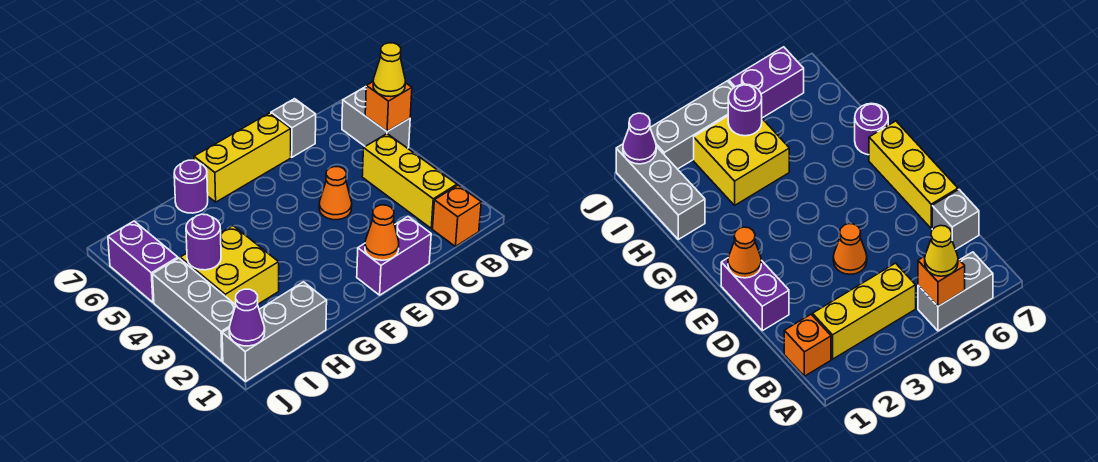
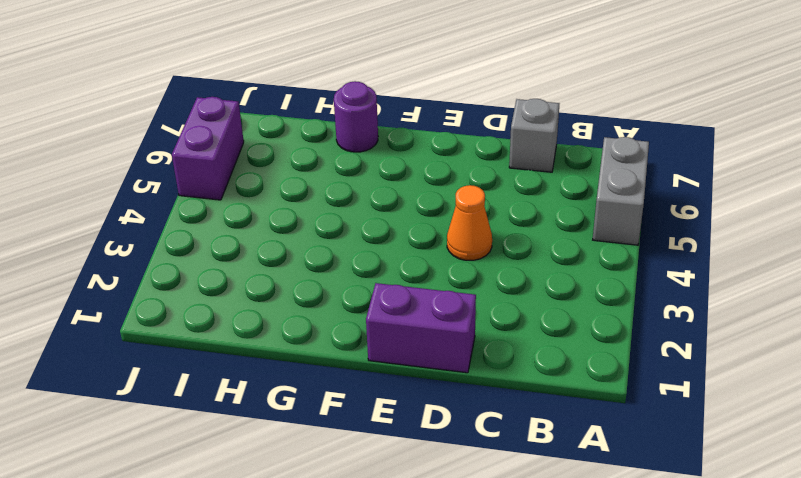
none -> orange 1x1 brick [433,185,481,247]
none -> yellow 1x3 brick [362,134,457,228]
none -> yellow 1x3 brick [194,113,291,202]

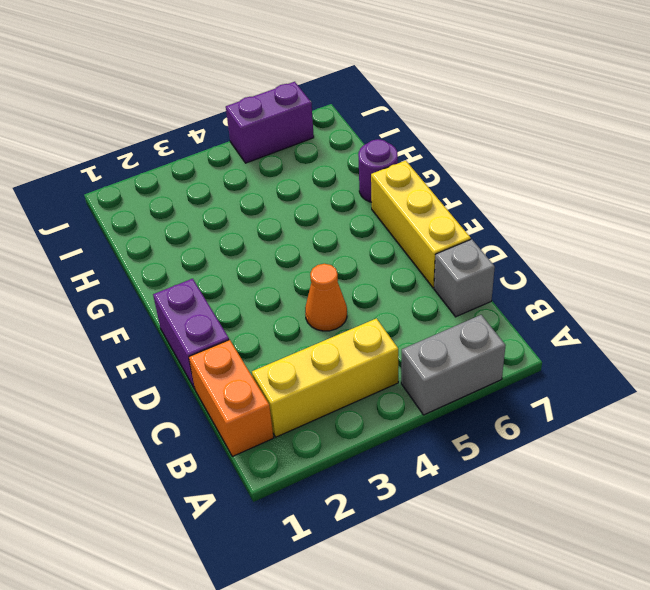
orange 1x2 brick [189,340,274,456] -> orange 1x1 brick [433,185,481,247]
none -> grey 1x3 brick [222,282,327,381]
none -> yellow 2x2 brick [180,226,279,305]
none -> grey 1x3 brick [153,258,236,361]

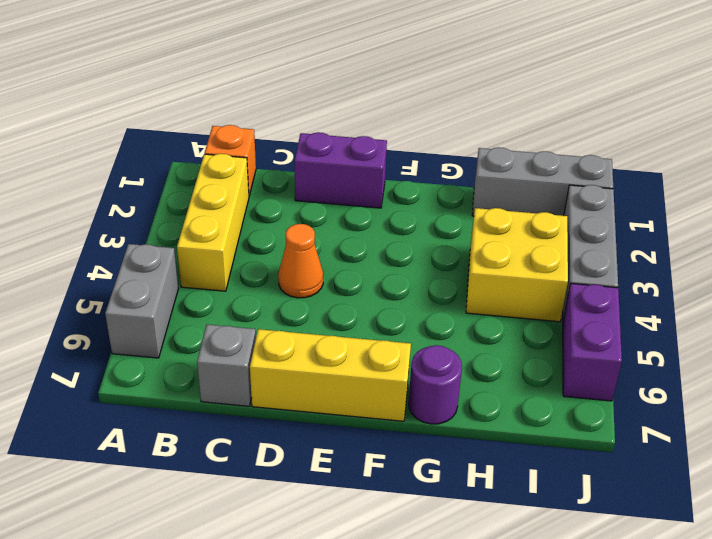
none -> orange 1x1 brick [365,82,412,132]
none -> orange 1x1 cone [365,205,399,260]
none -> purple 1x1 round brick [186,214,221,270]

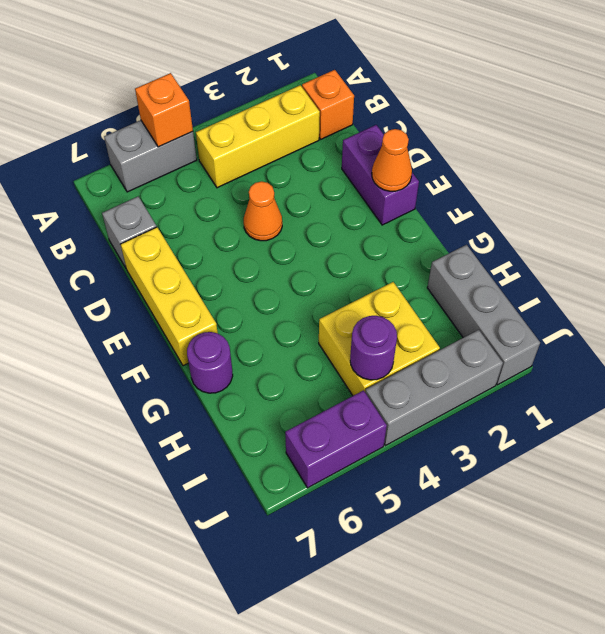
none -> purple 1x1 cone [229,289,265,346]
none -> yellow 1x1 cone [373,43,405,97]

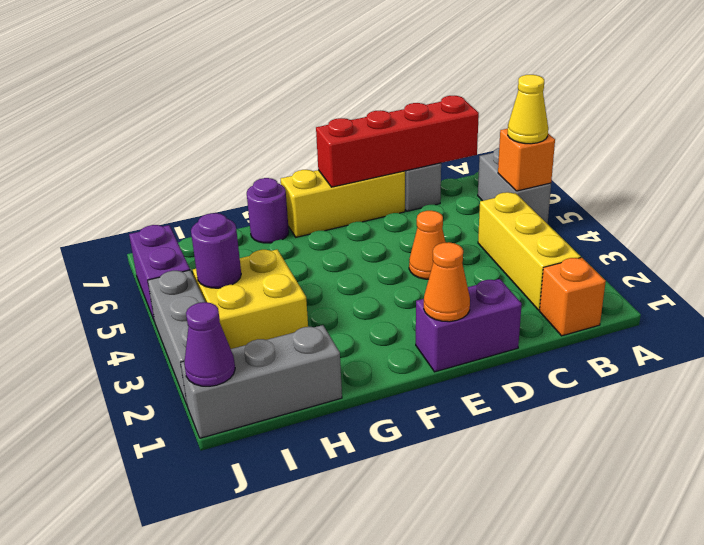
red 1x4 brick [316,96,479,187] -> none

